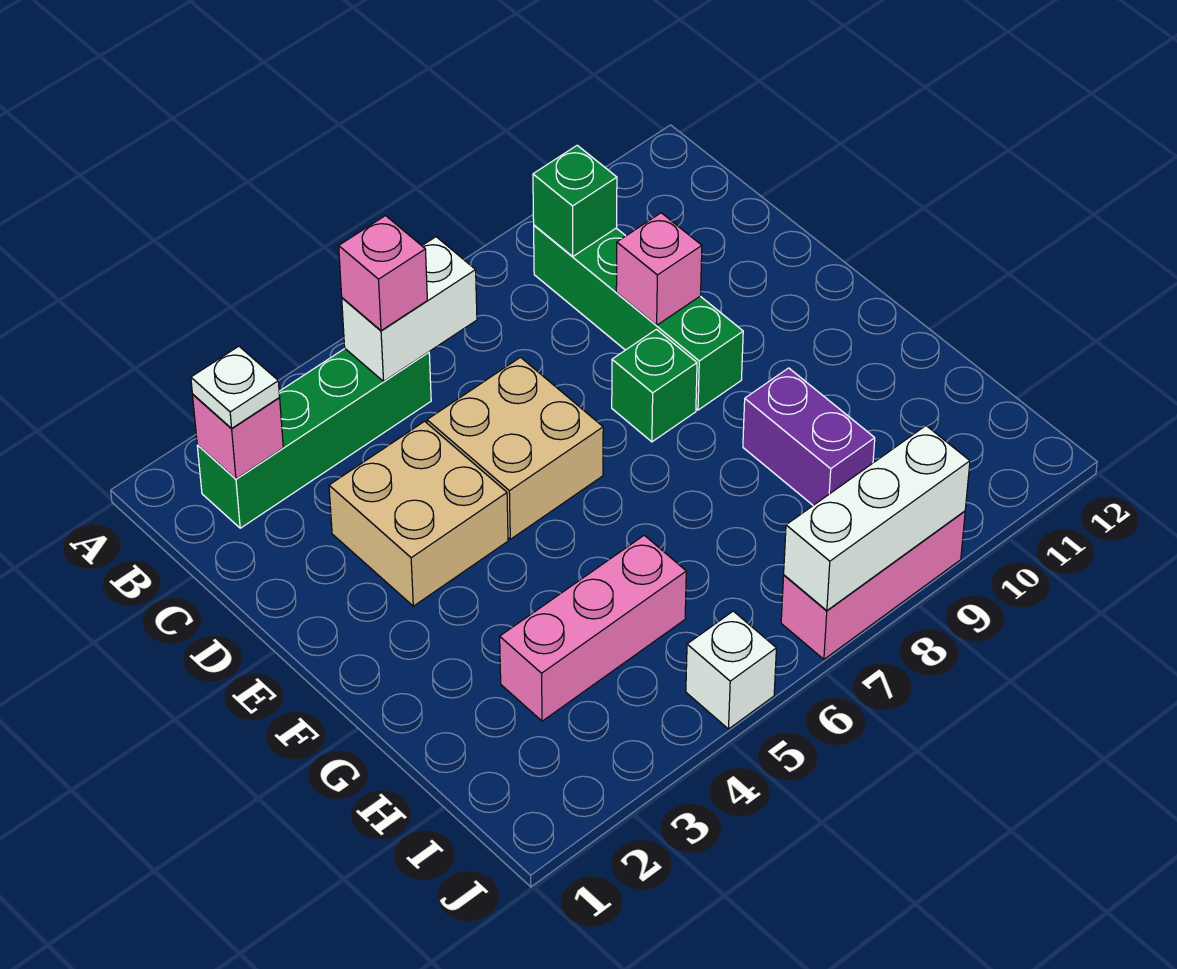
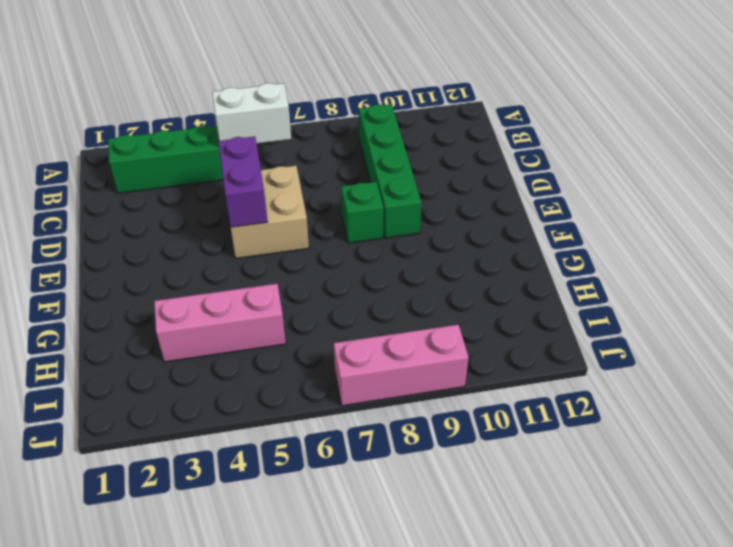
purple 1x2 brick [218,136,268,227] -> purple 1x2 brick moved to [743,368,875,505]
none -> tan 2x2 brick [329,421,508,606]
none -> white 1x1 brick [686,611,776,729]
none -> pink 1x1 brick [193,395,283,479]

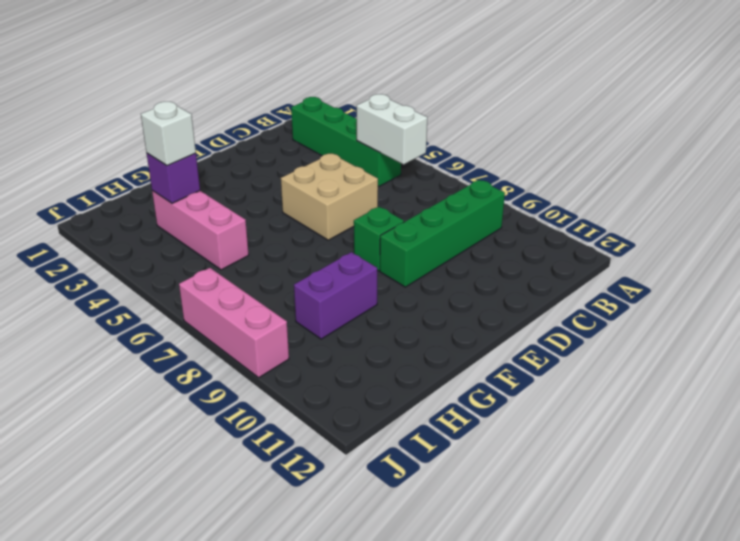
purple 1x1 brick [147,153,200,203] -> none
white 1x1 brick [141,102,196,166] -> white 1x1 brick moved to [686,611,776,729]
none -> tan 2x2 brick [329,421,508,606]
none -> pink 1x1 brick [193,395,283,479]
none -> green 1x1 brick [533,145,617,257]

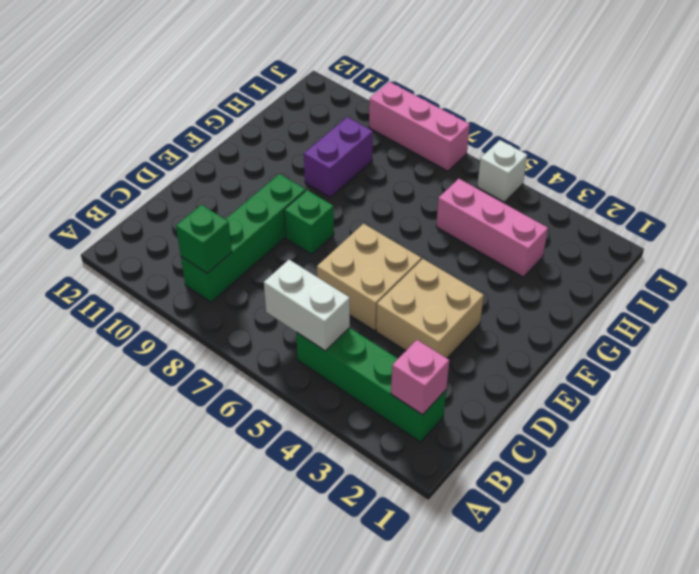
none -> pink 1x1 brick [616,213,702,325]
none -> white 1x3 brick [784,426,970,611]
none -> white 1x1 plate [191,346,280,429]

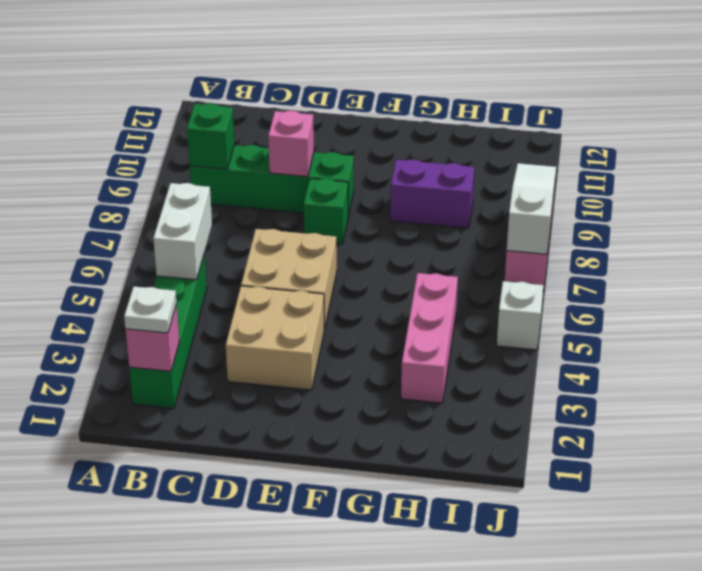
white 1x3 slope [507,163,556,254] -> white 1x3 brick [784,426,970,611]
none -> pink 1x1 brick [339,216,427,331]

